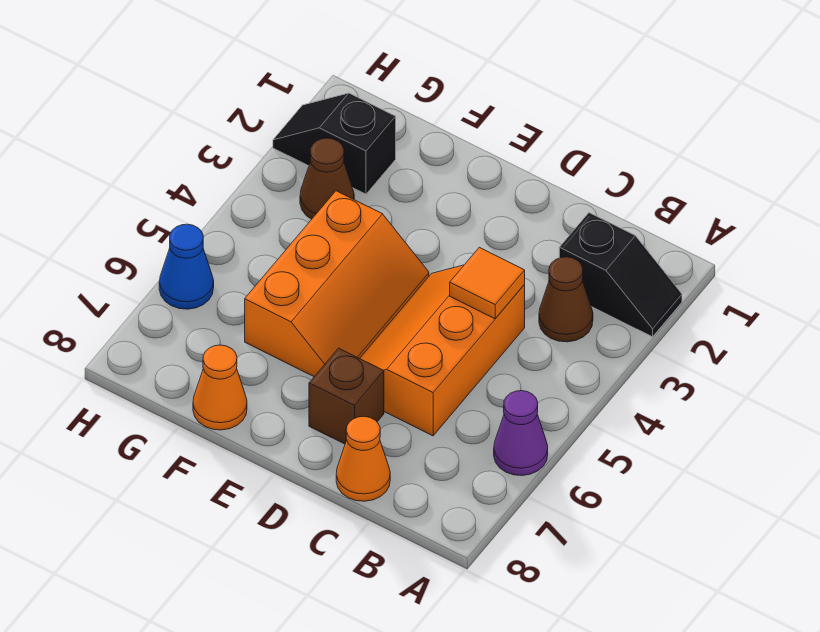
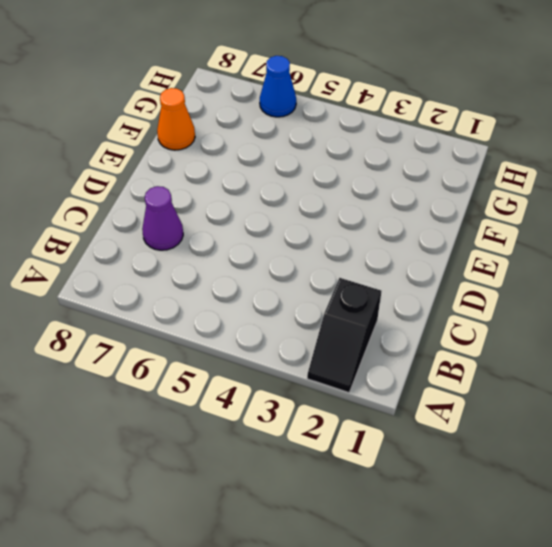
purple 1x1 cone [142,186,183,250] -> purple 1x1 cone moved to [494,391,548,476]
none -> brown 1x1 cone [539,257,593,342]
none -> orange 2x3 slope [360,265,525,436]
none -> orange 1x1 cone [336,416,390,501]

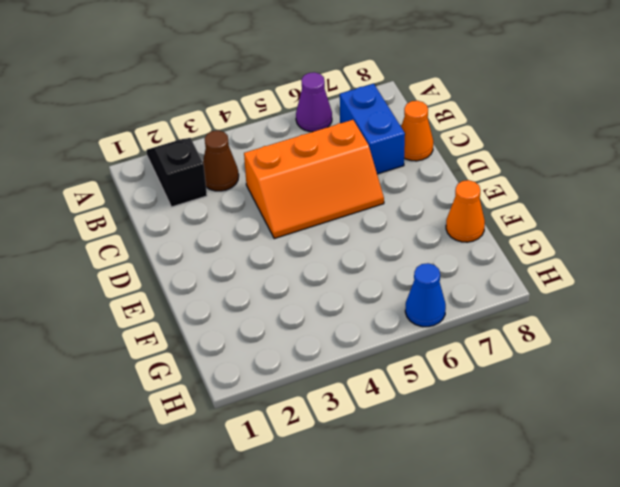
blue 1x2 brick [340,84,405,174] -> none
none -> brown 1x1 brick [309,348,384,444]
none -> orange 2x3 slope [245,191,429,377]
none -> black 1x2 slope [273,93,396,194]

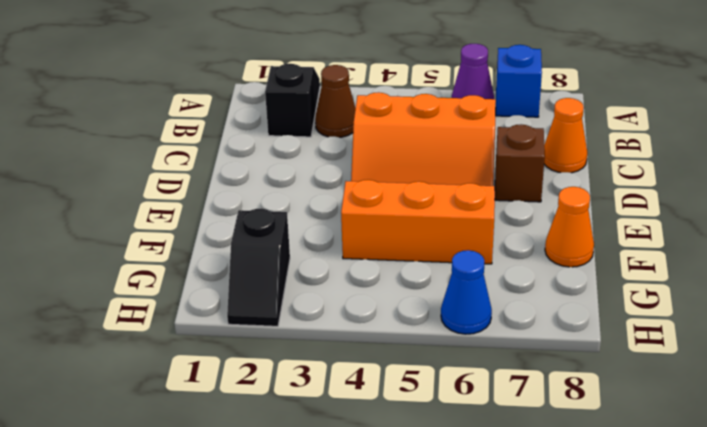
blue 1x1 brick [496,45,542,117] -> none
none -> brown 1x1 cone [300,138,354,219]
none -> orange 1x1 tile [450,247,525,319]

